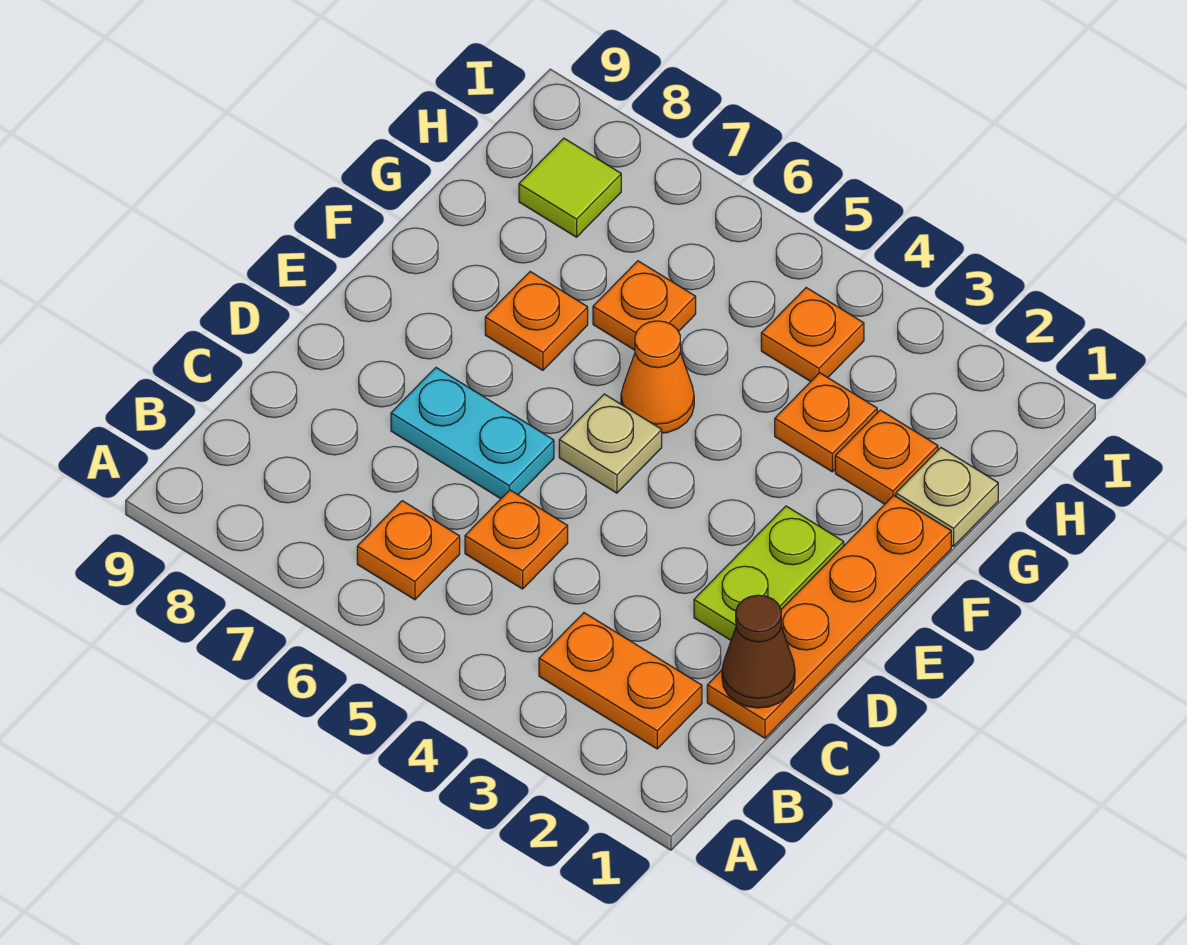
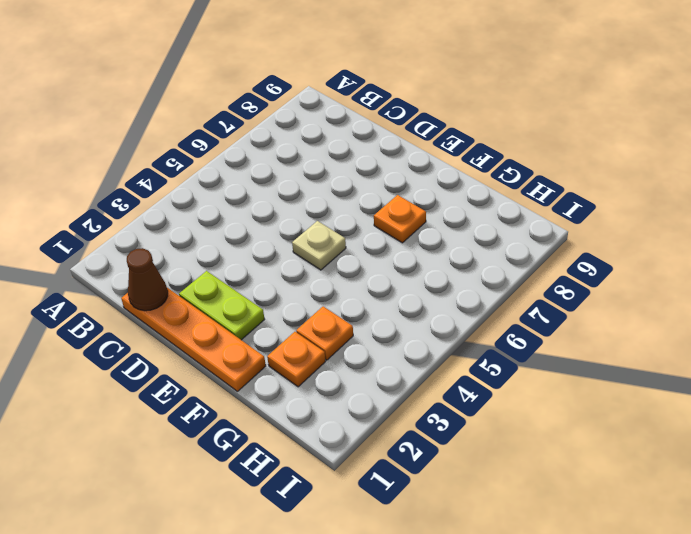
none -> orange 1x2 plate [539,613,702,749]
none -> orange 1x1 plate [357,501,460,600]
none -> orange 1x1 plate [465,490,568,589]

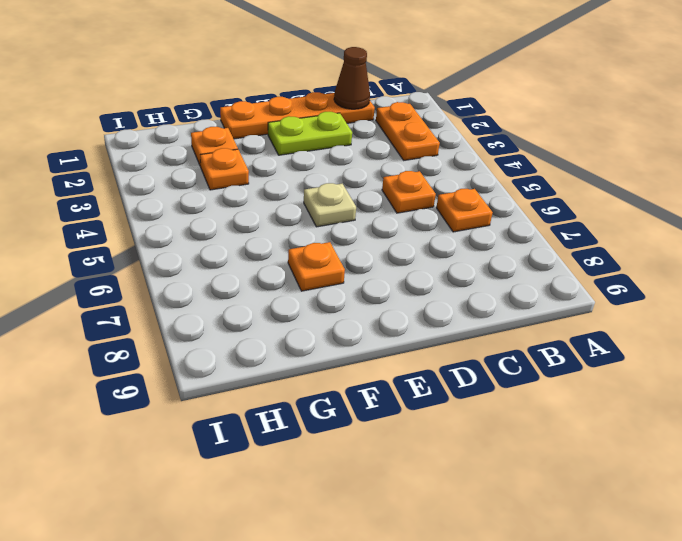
none -> cyan 1x2 plate [391,368,554,499]
none -> orange 1x1 cone [621,321,694,433]
none -> tan 1x1 plate [896,448,998,546]

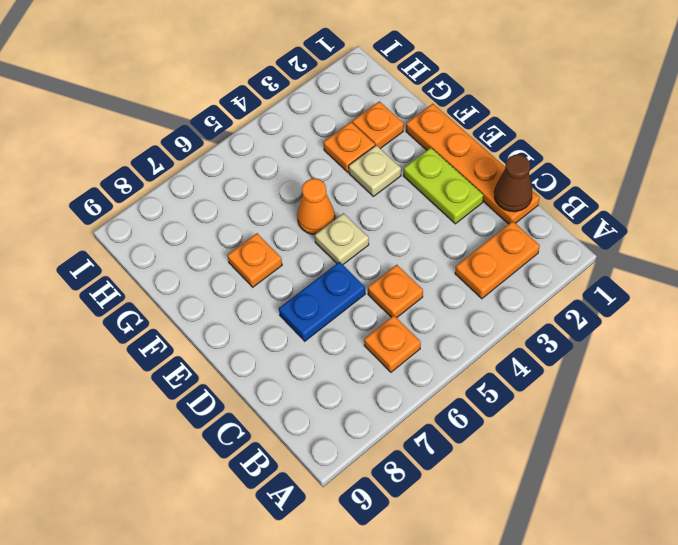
blue 1x2 plate [279,262,365,341] -> cyan 1x2 plate [391,368,554,499]
tan 1x1 plate [349,145,401,196] -> tan 1x1 plate moved to [896,448,998,546]
none -> orange 1x1 plate [593,261,696,350]
none -> orange 1x1 plate [761,288,864,382]
none -> lime 1x1 tile [519,138,621,237]

